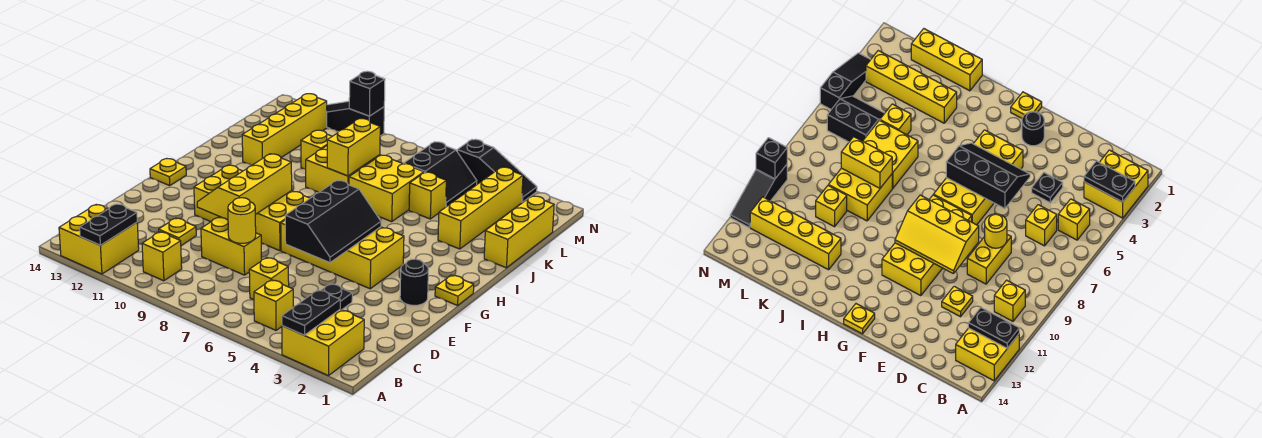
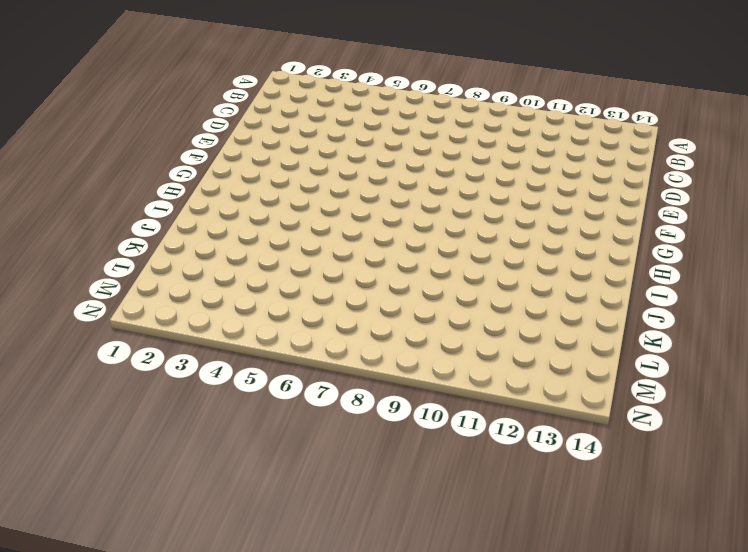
none -> yellow 2x2 brick [282,309,364,376]
none -> yellow 2x2 brick [59,204,139,274]
none -> yellow 1x1 brick [254,280,293,330]
none -> yellow 1x1 brick [142,232,182,281]

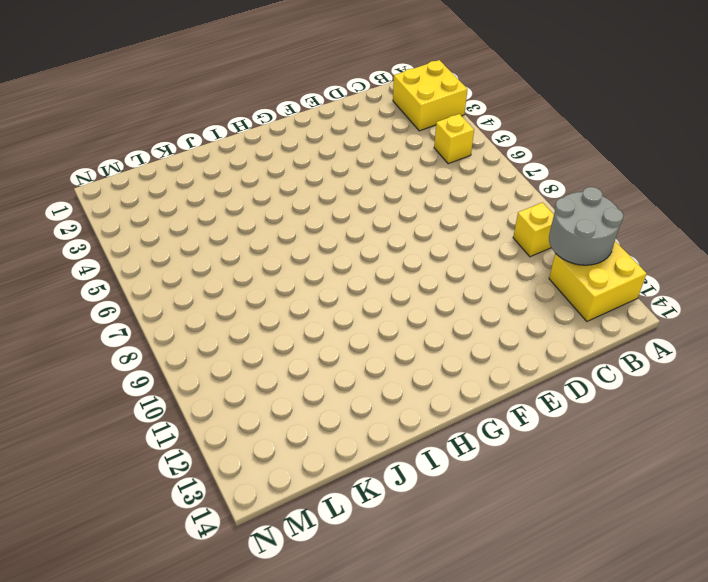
grey 2x2 round brick [549,187,623,265] -> black 1x2 plate [80,204,137,245]
none -> yellow 1x1 brick [249,257,289,300]
none -> black 1x1 plate [321,284,352,310]
none -> yellow 1x2 brick [201,217,262,275]
none -> yellow 1x1 plate [159,218,196,246]

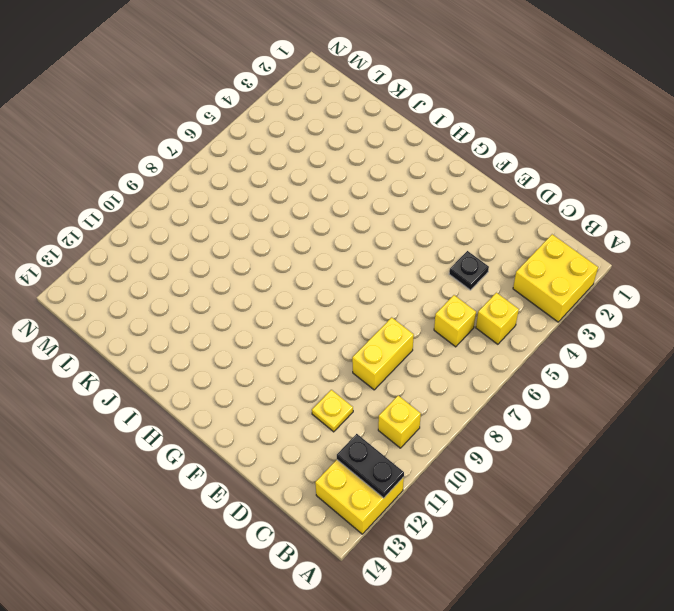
none -> black 1x1 round brick [400,259,428,305]
none -> yellow 2x4 brick [281,220,404,289]
none -> yellow 2x4 brick [194,165,310,251]
none -> yellow 1x1 plate [435,275,474,305]

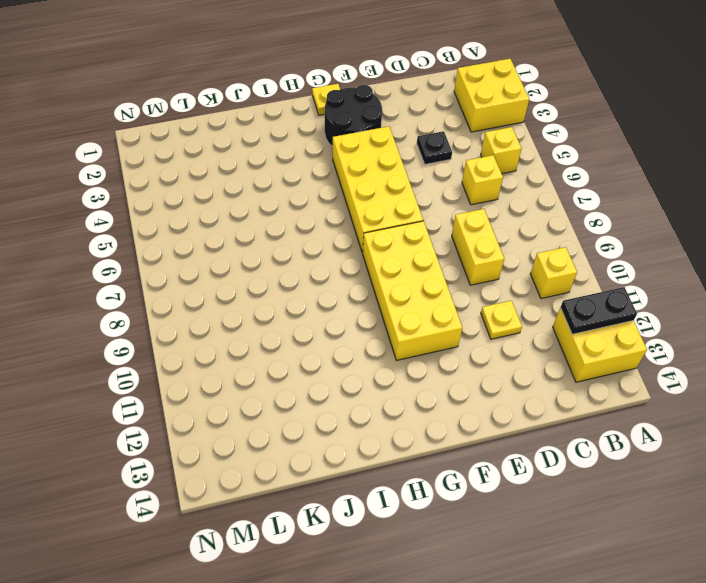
black 2x2 round brick [325,85,382,147] -> black 1x1 round brick [400,259,428,305]
none -> yellow 1x1 plate [150,159,186,186]
none -> yellow 1x3 brick [484,196,554,268]
none -> yellow 1x4 brick [438,167,523,249]
none -> yellow 2x2 brick [349,155,424,222]

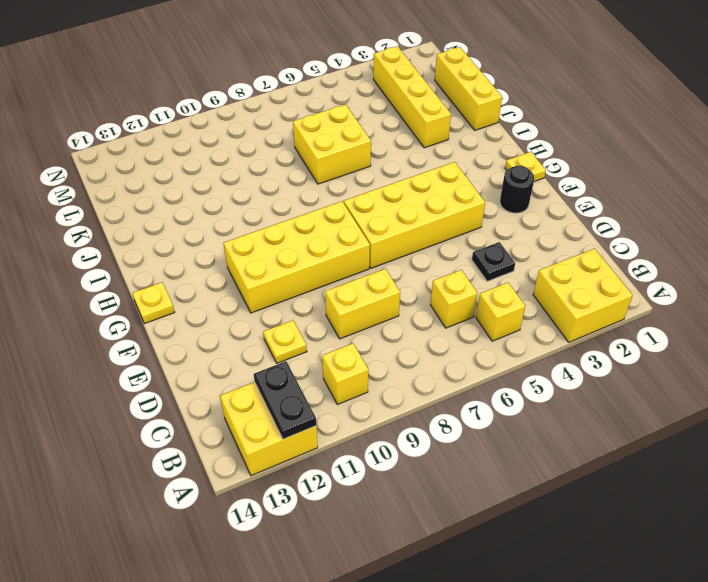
none -> yellow 2x2 brick [306,146,380,192]
none -> yellow 1x4 brick [242,94,327,166]
none -> yellow 1x1 brick [409,172,446,219]
none -> yellow 1x1 brick [301,130,332,169]

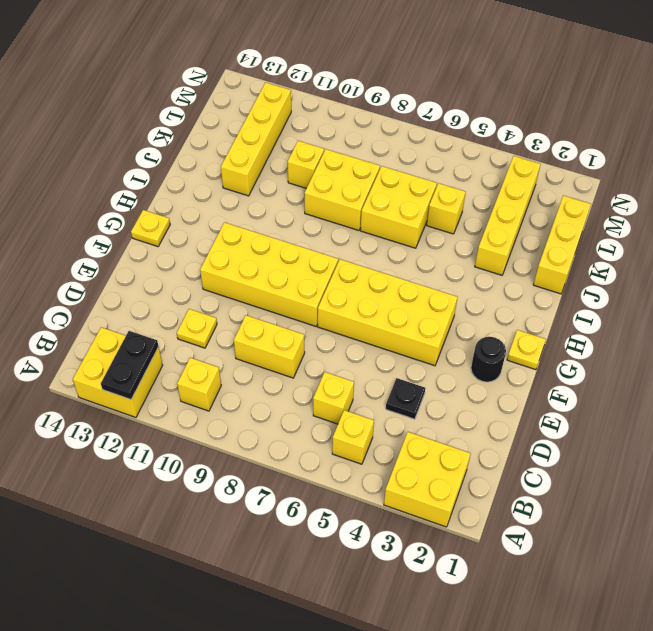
none -> black 2x2 slope [404,142,477,207]
none -> black 1x3 slope [457,139,537,202]
none -> black 1x3 slope [327,101,384,136]
none -> black 1x2 plate [282,290,340,335]

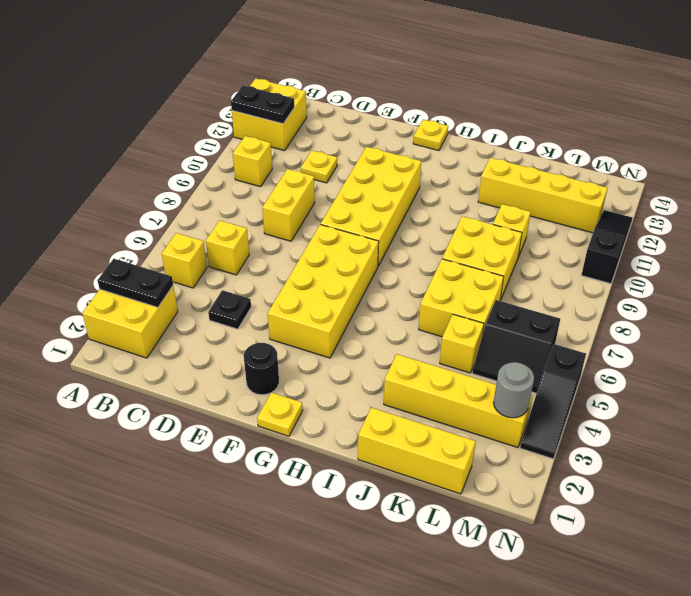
grey 1x1 round brick [493,362,534,418] -> none
none -> yellow 1x1 round brick [228,198,256,243]
none -> black 2x3 slope [285,181,381,263]
none -> yellow 2x3 slope [197,154,292,220]
none -> yellow 1x2 brick [327,119,380,176]

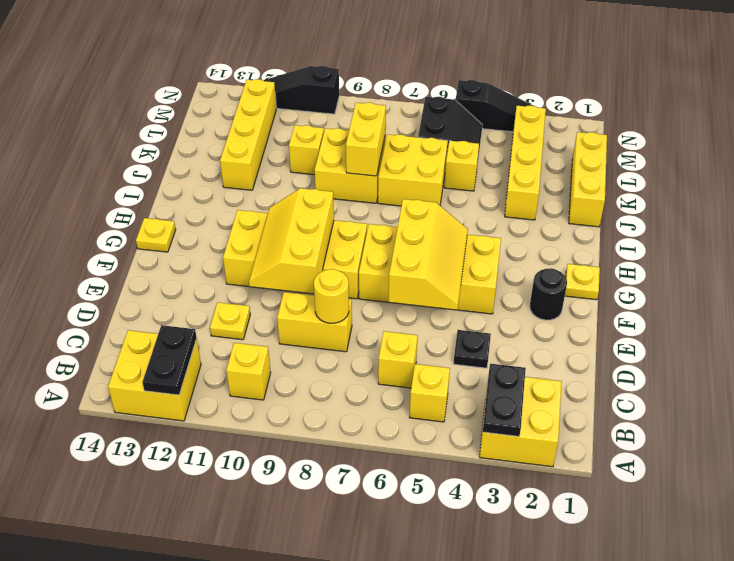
yellow 2x3 slope [389,199,468,310] -> black 2x3 slope [285,181,381,263]
none -> black 1x1 brick [349,71,385,116]

